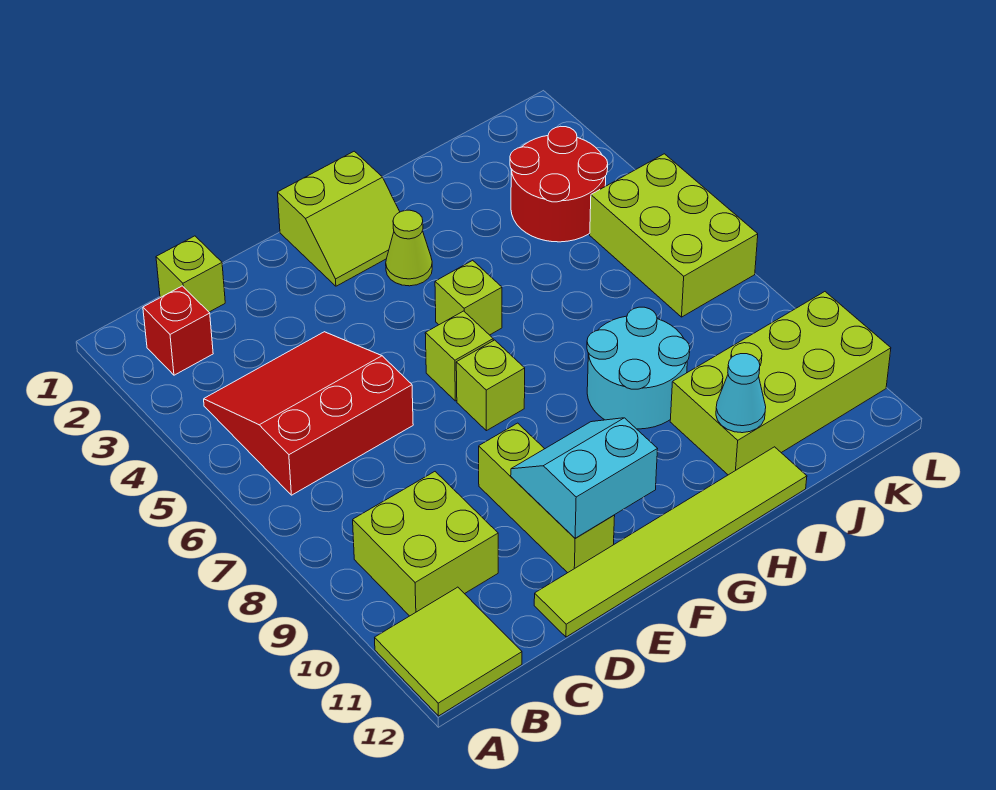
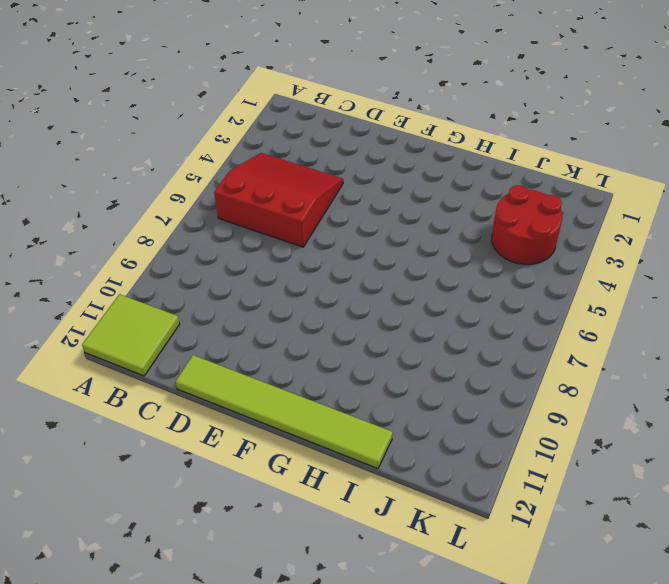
none -> red 1x1 brick [143,286,213,375]
none -> lime 2x2 brick [353,472,498,616]
none -> lime 1x1 brick [156,236,225,312]

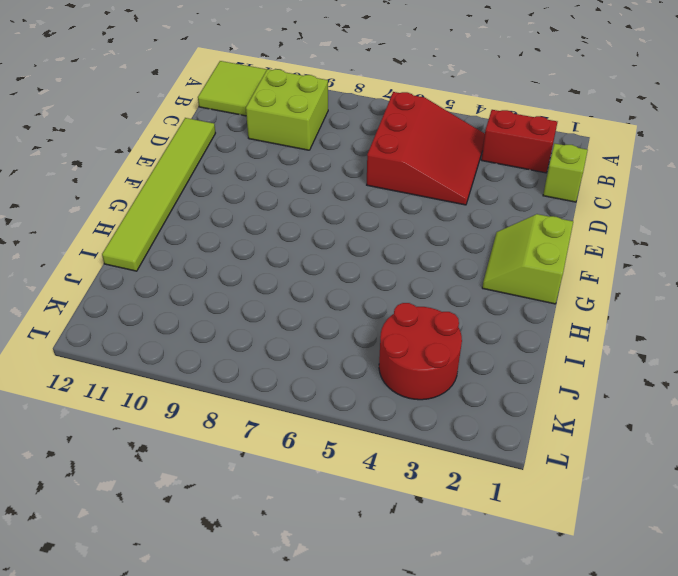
red 1x2 brick [481,110,557,173] -> red 1x1 brick [143,286,213,375]
none -> lime 1x3 brick [479,423,615,573]
none -> lime 1x1 brick [425,311,493,401]
none -> lime 1x1 brick [456,340,525,431]

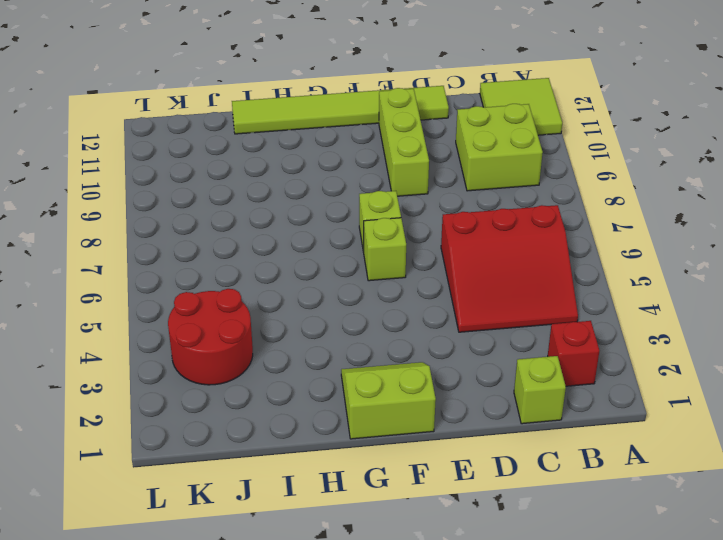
none -> lime 1x1 cone [386,210,432,286]
none -> lime 1x1 brick [435,260,502,335]
none -> cyan 2x2 round brick [587,307,690,429]

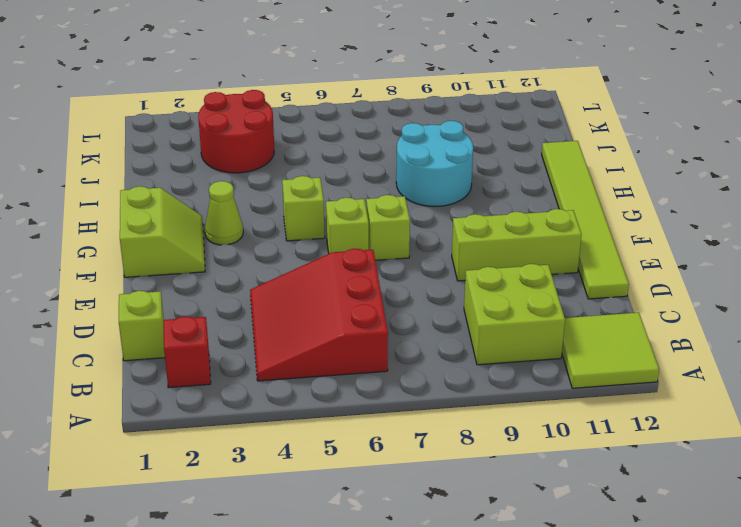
none -> lime 2x4 brick [670,292,891,475]
none -> lime 2x3 brick [590,154,758,317]
none -> cyan 2x2 slope [511,418,657,538]

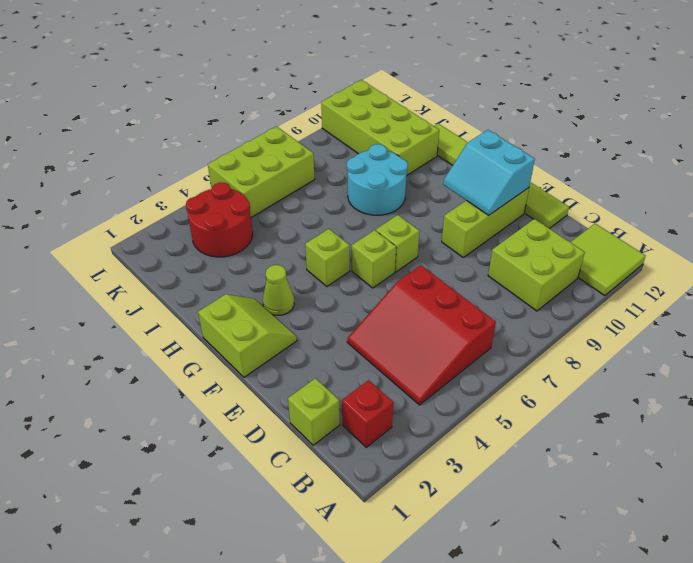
none -> cyan 1x1 cone [716,354,766,433]

